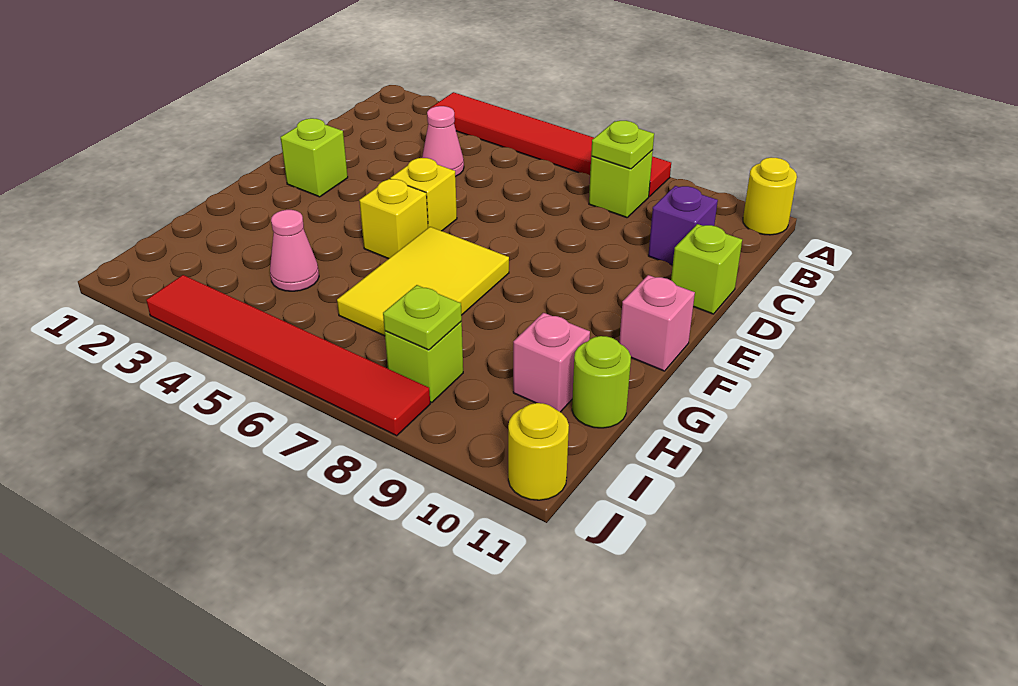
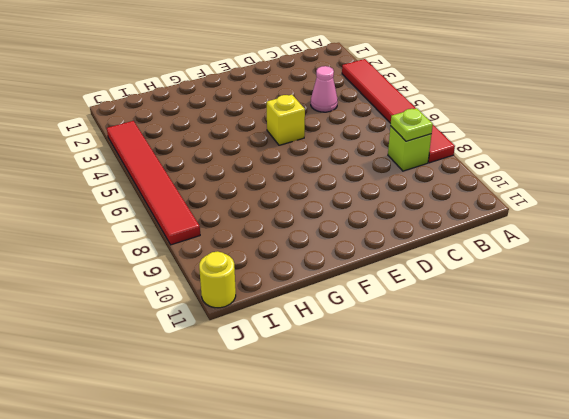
none -> yellow 1x1 round brick [743,157,797,235]
none -> purple 1x1 brick [648,186,718,265]
none -> lime 1x1 brick [671,224,742,314]

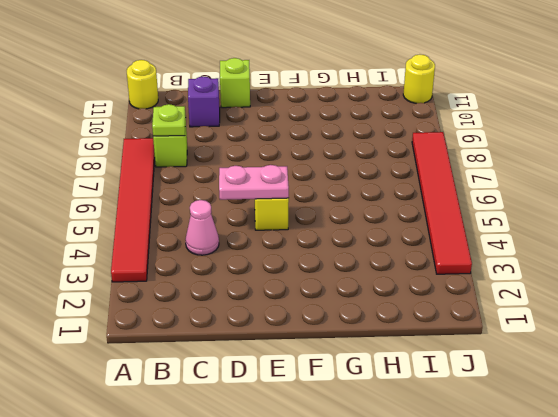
pink 1x2 plate [219,165,289,200] -> none
none -> lime 1x1 brick [281,118,348,197]
none -> yellow 1x1 brick [359,179,428,259]
none -> yellow 2x3 tile [337,227,509,336]

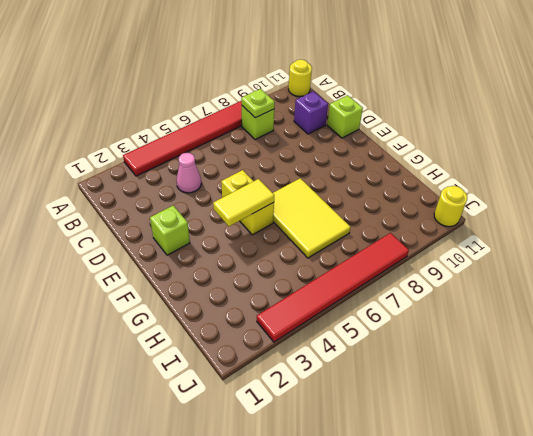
yellow 1x2 tile [213,179,274,226] -> none
none -> pink 1x1 brick [619,275,695,371]
none -> pink 1x1 cone [270,210,319,291]
none -> pink 1x1 brick [513,313,590,412]

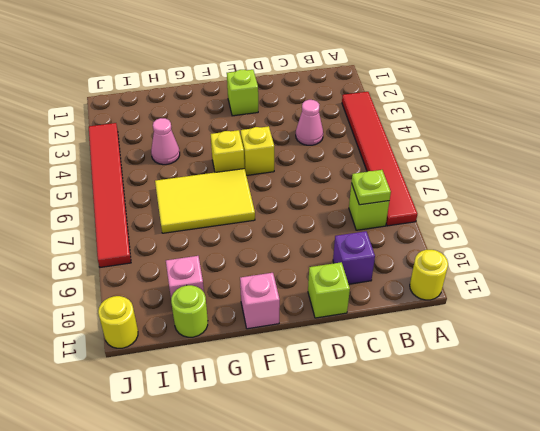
none -> lime 1x1 brick [385,322,463,403]
none -> lime 1x1 plate [383,285,462,350]

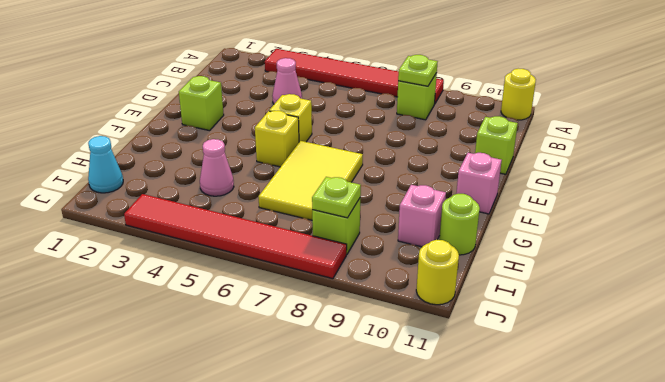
cyan 1x1 cone [88,136,123,193] -> none
none -> purple 1x1 brick [648,186,718,265]

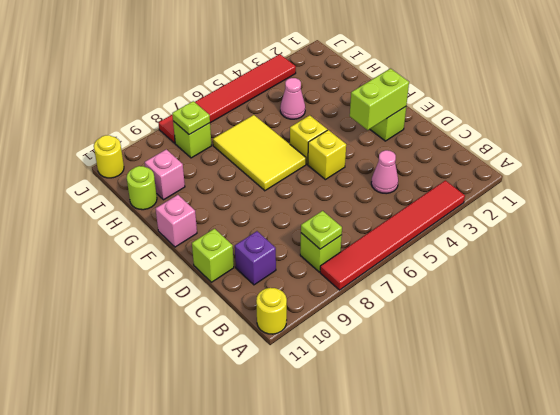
lime 1x2 brick [350,69,409,130] -> none

